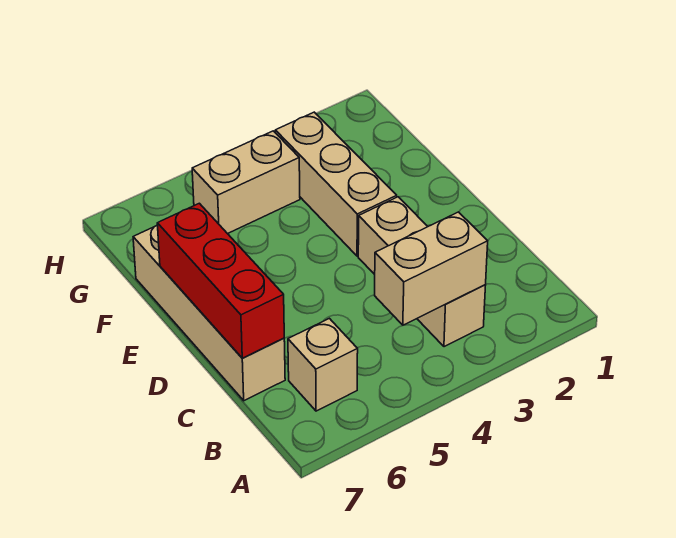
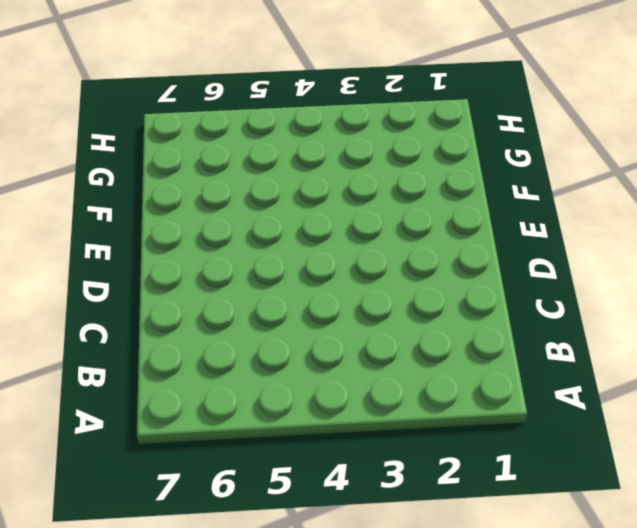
none -> tan 1x3 brick [358,197,486,347]
none -> tan 1x1 brick [288,318,358,411]

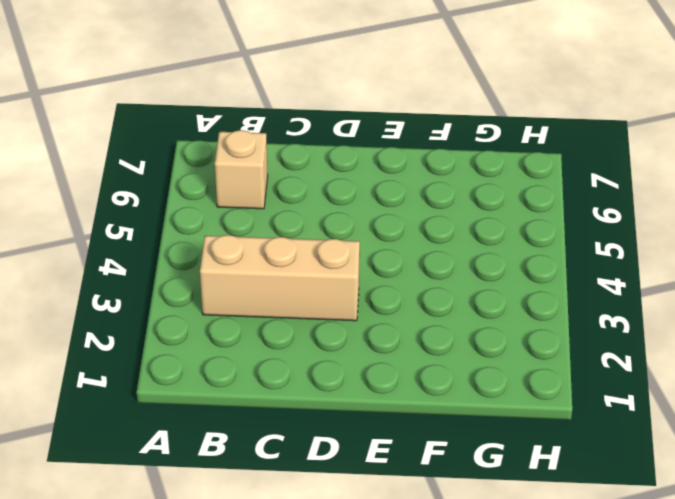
none -> tan 1x4 brick [133,225,285,401]
none -> tan 1x3 brick [275,112,397,256]

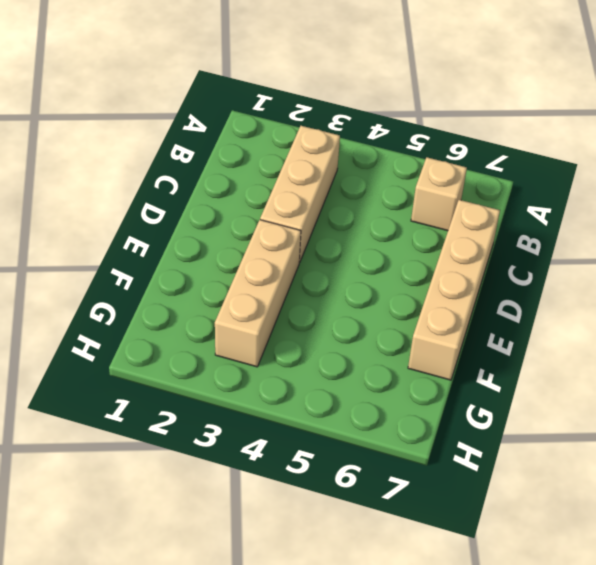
none -> tan 1x2 brick [192,131,300,234]
none -> tan 1x2 brick [375,212,488,325]

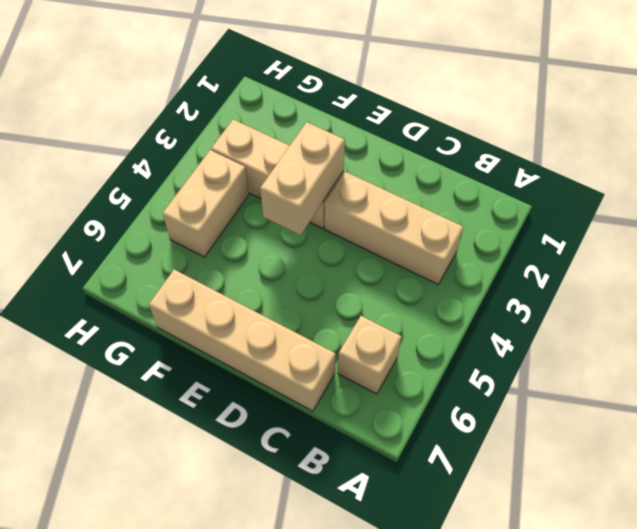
tan 1x2 brick [260,122,345,235] -> tan 1x2 brick moved to [375,212,488,325]
none -> red 1x3 brick [157,203,284,358]

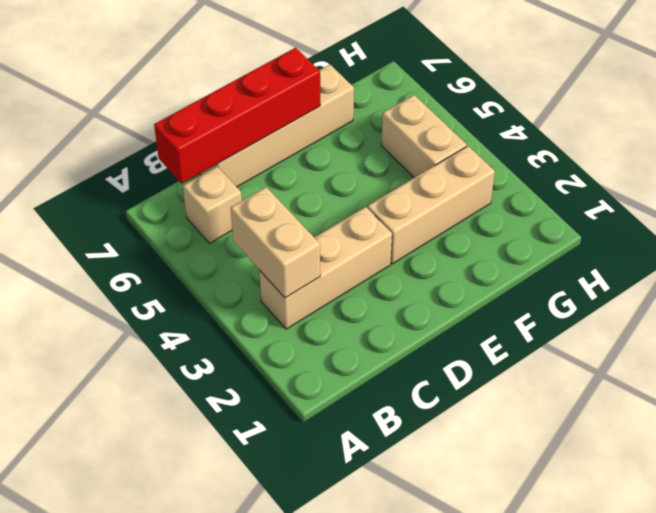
red 1x4 brick [154,48,320,183] -> red 1x3 brick [157,203,284,358]

